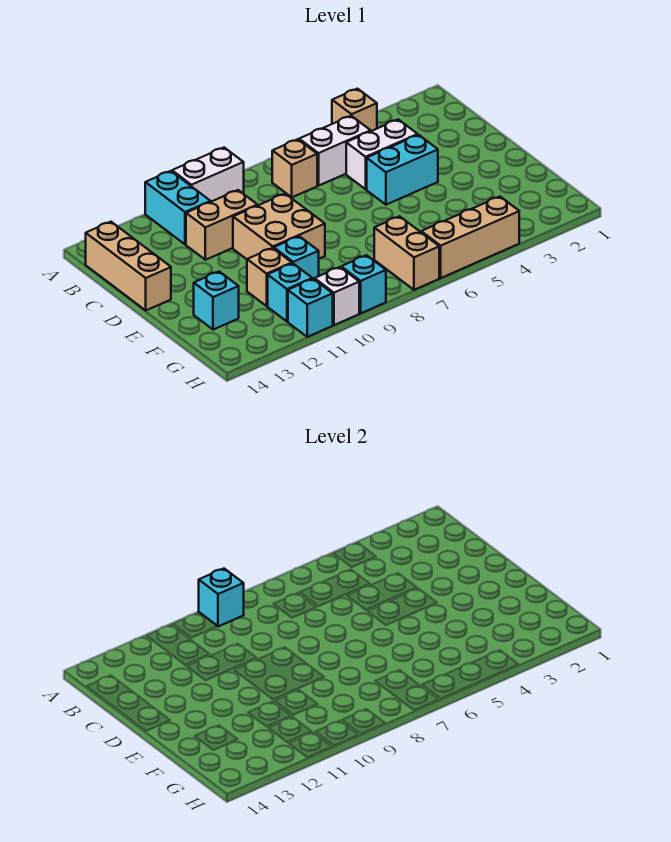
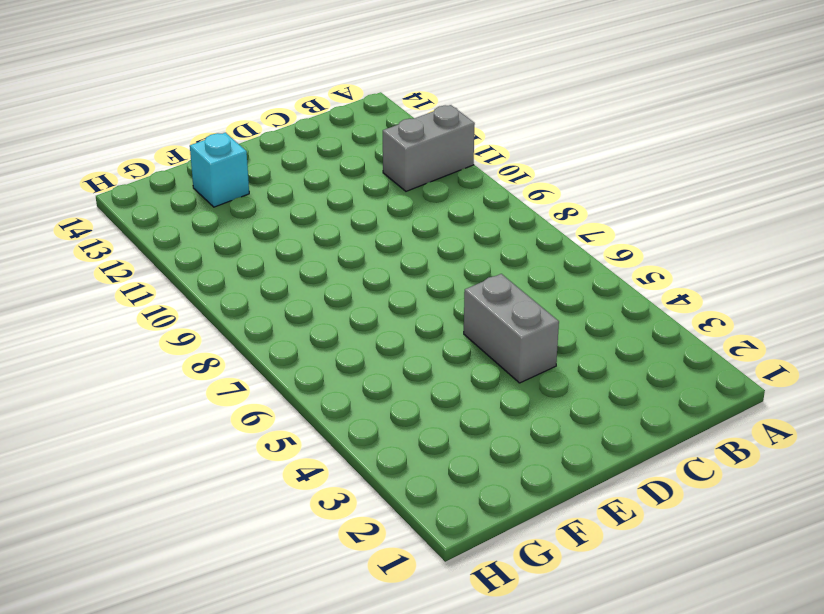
grey 1x2 brick [383,105,475,191] -> cyan 1x2 brick [145,171,210,244]
grey 1x2 brick [464,274,559,383] -> cyan 1x2 brick [367,135,438,205]
none -> tan 1x1 brick [332,89,377,131]
none -> white 1x2 brick [172,148,244,202]
none -> white 1x2 brick [299,116,371,186]

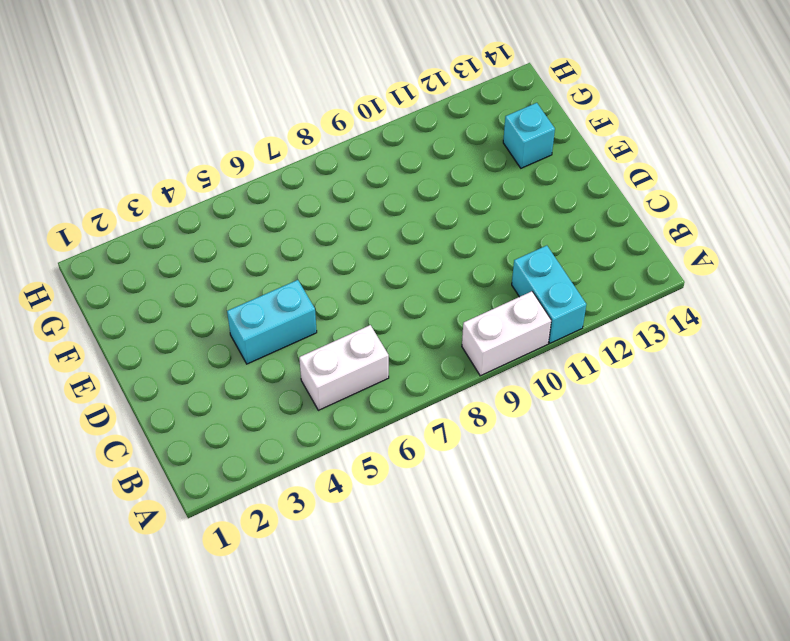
none -> tan 1x1 brick [332,89,377,131]
none -> tan 1x1 brick [272,139,317,197]
none -> tan 1x3 brick [85,222,171,310]

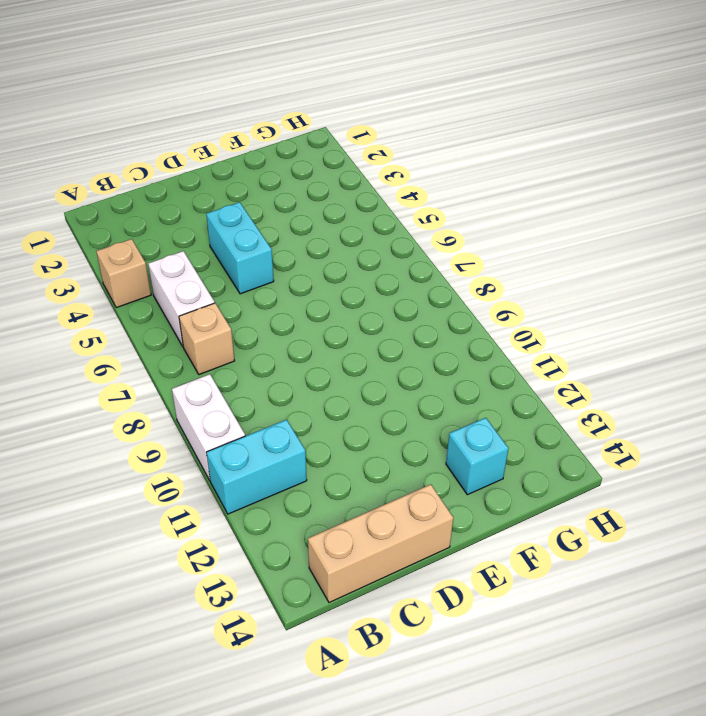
none -> white 1x2 brick [346,119,418,189]
none -> tan 1x2 brick [186,190,258,260]
none -> tan 2x2 brick [233,194,325,259]

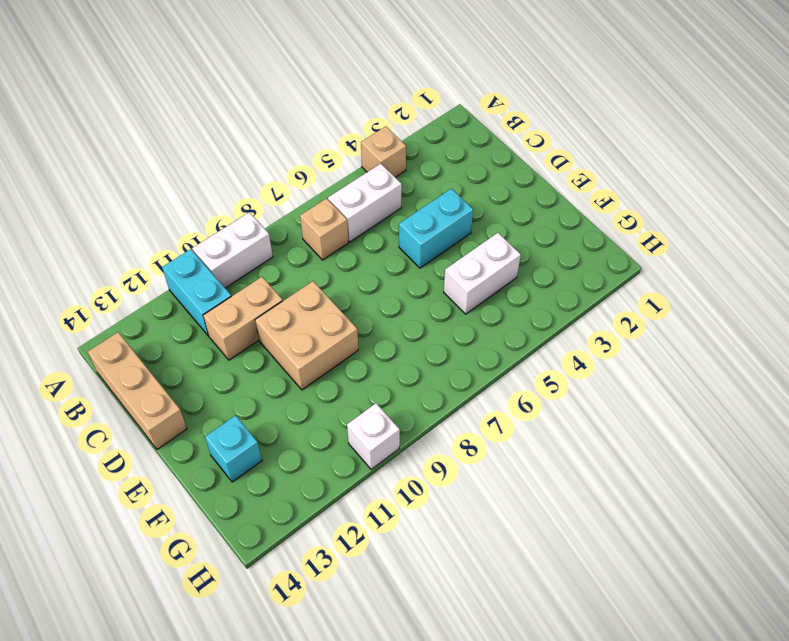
white 1x2 brick [444,233,521,314] -> white 1x2 brick moved to [346,119,418,189]
none -> cyan 1x1 brick [274,236,319,280]
none -> tan 1x1 brick [247,248,292,306]
none -> tan 1x2 brick [374,216,439,290]

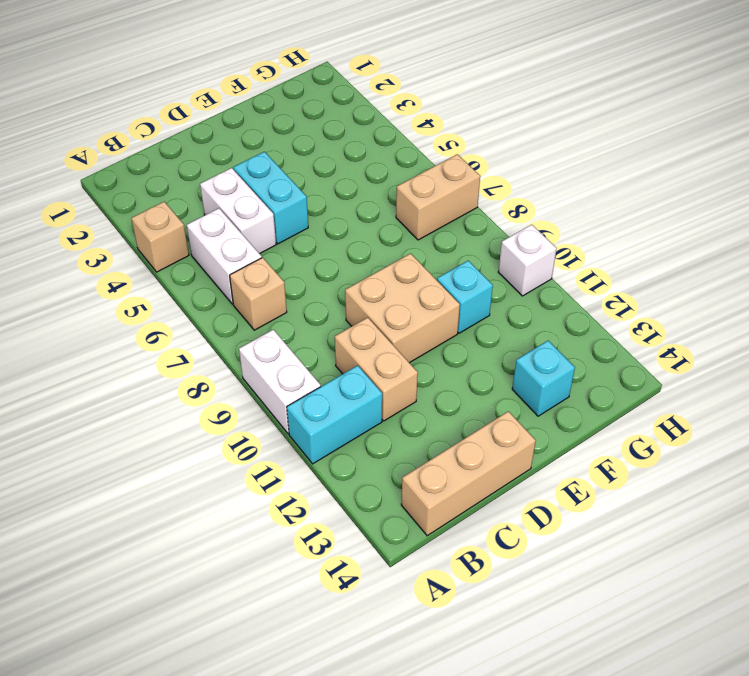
none -> tan 1x1 brick [247,248,292,306]
none -> cyan 1x1 brick [268,263,312,321]
none -> tan 1x3 brick [421,197,519,278]

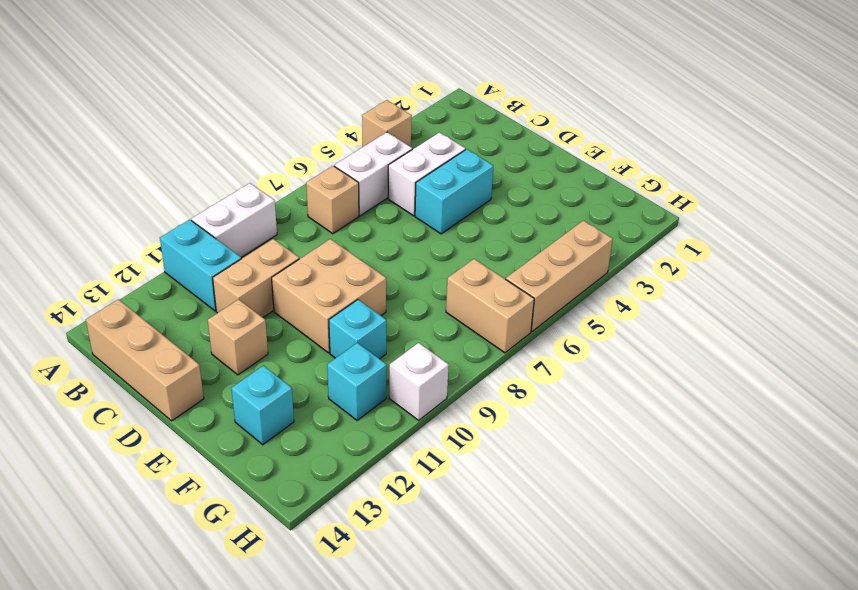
tan 1x1 brick [208,300,268,375] -> tan 1x1 brick moved to [247,248,292,306]
none -> cyan 1x1 brick [341,255,386,313]
none -> cyan 1x1 brick [288,279,333,337]
none -> cyan 1x1 brick [199,569,244,627]

